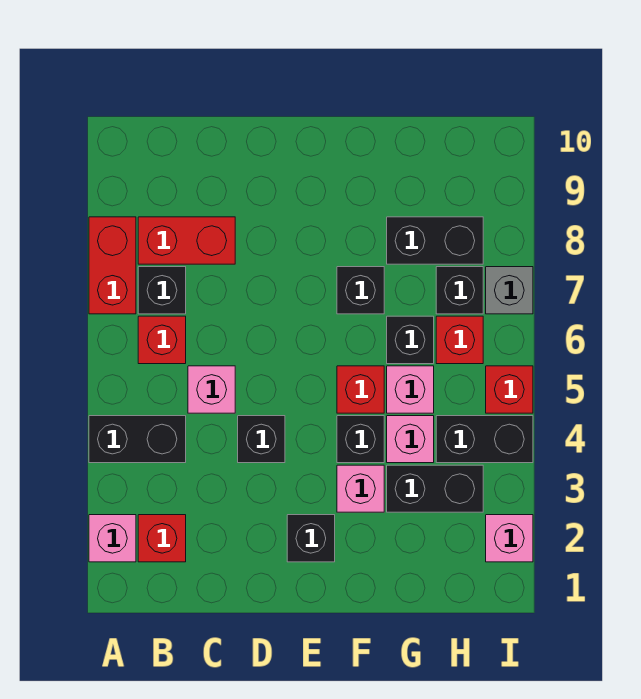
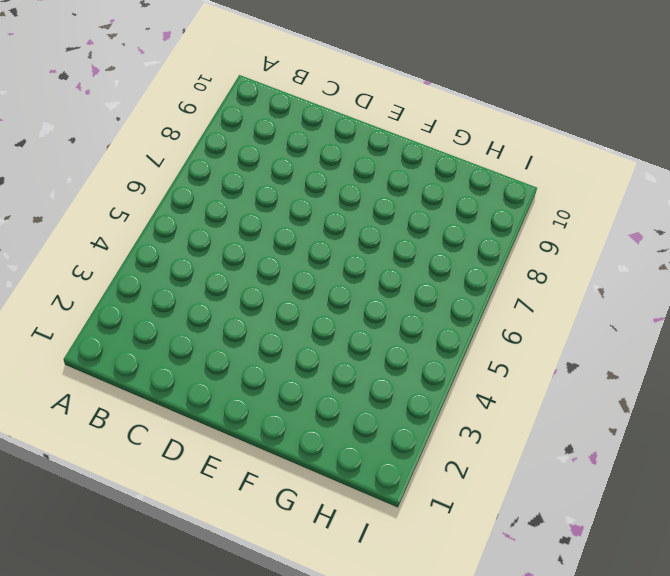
none -> pink 1x1 brick [89,515,136,562]
none -> black 1x2 brick [89,416,186,463]
none -> red 1x2 brick [89,217,136,314]

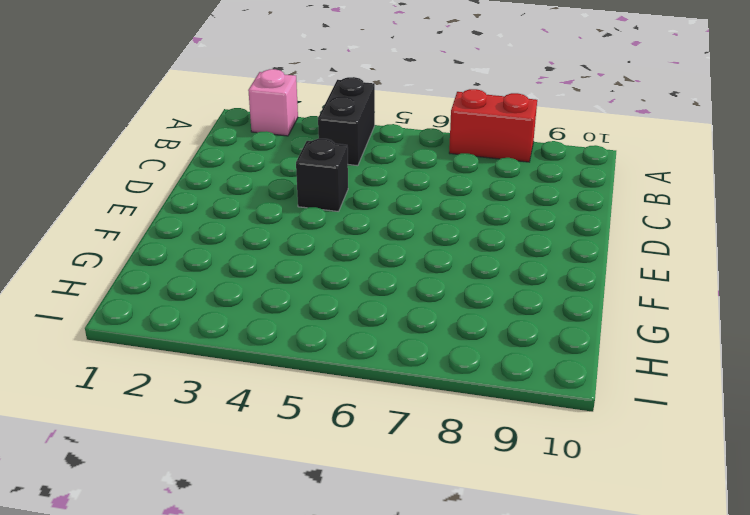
none -> red 1x1 brick [138,515,186,562]
none -> red 1x1 brick [138,316,186,364]
none -> black 1x1 brick [138,267,186,314]

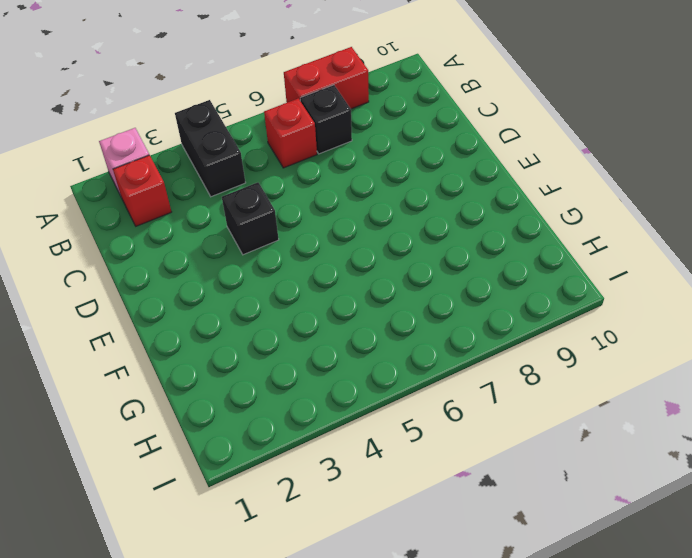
none -> red 1x2 brick [138,217,235,264]
none -> pink 1x1 brick [188,366,235,413]
none -> black 1x1 brick [287,515,335,562]

